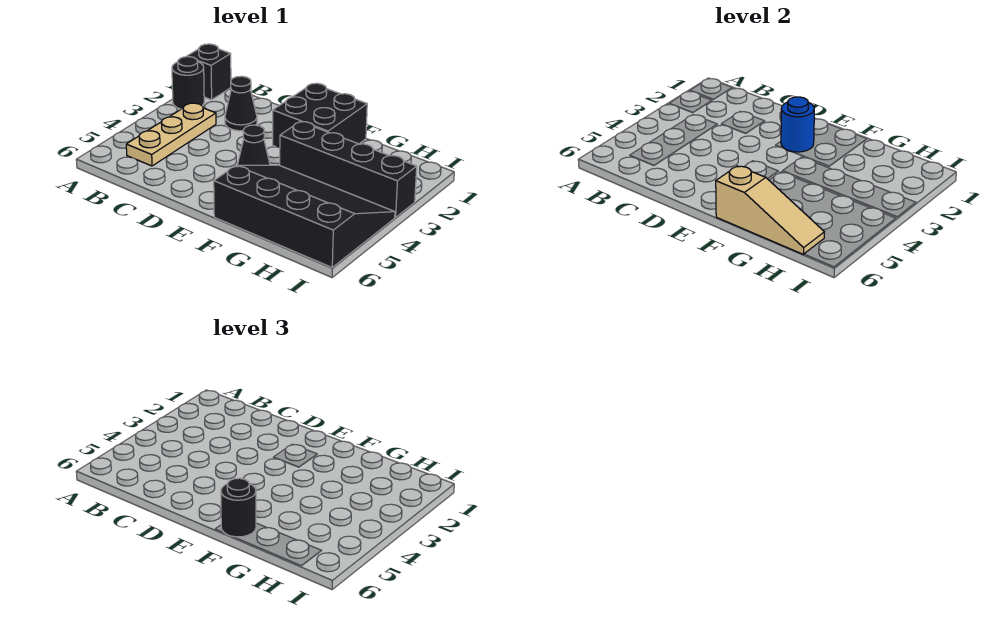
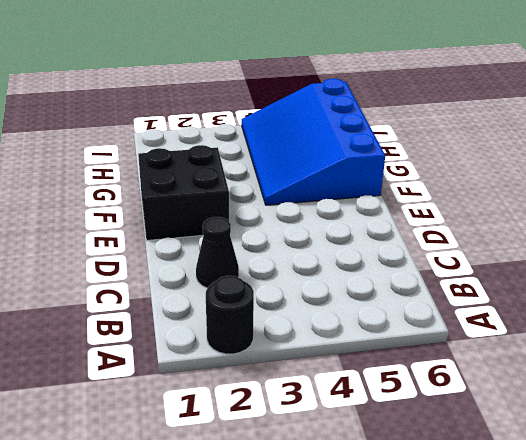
blue 3x4 slope [242,78,385,205] -> black 3x4 slope [214,165,395,267]
none -> black 1x1 brick [187,44,231,100]
none -> tan 1x3 plate [126,103,216,166]

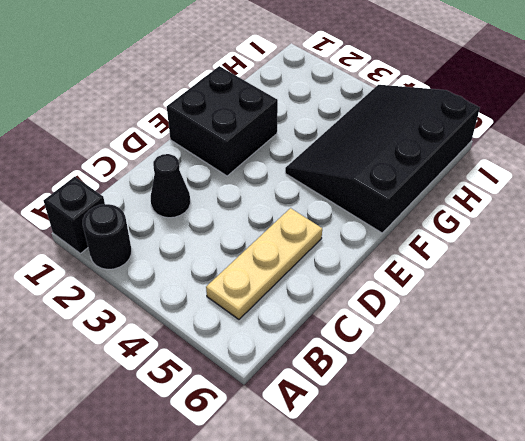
tan 1x3 plate [206,208,322,319] -> tan 1x3 plate turned to [126,103,216,166]
none -> black 1x1 cone [238,125,270,165]
none -> black 1x4 brick [280,122,417,217]

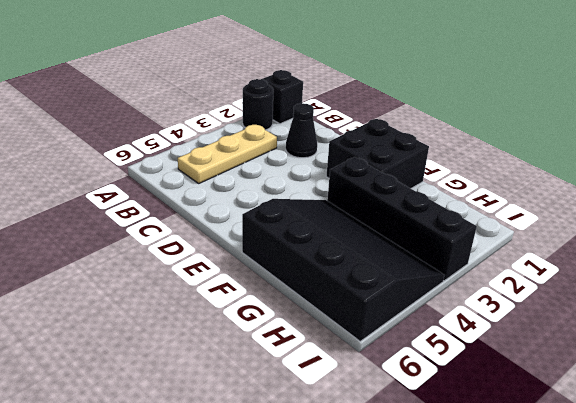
none -> black 1x1 cone [238,125,270,165]
none -> blue 1x1 round brick [781,97,814,152]

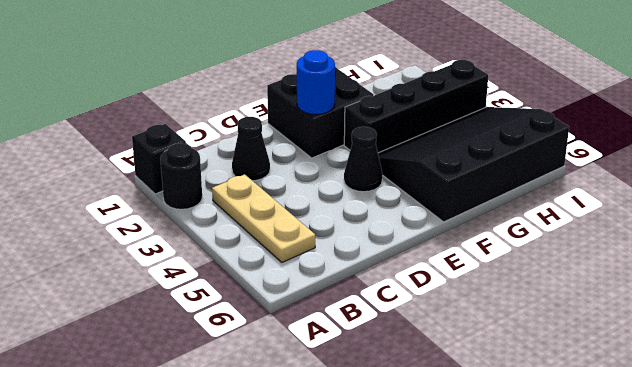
none -> tan 1x3 slope [716,166,824,254]
none -> black 1x1 round brick [221,478,256,537]

